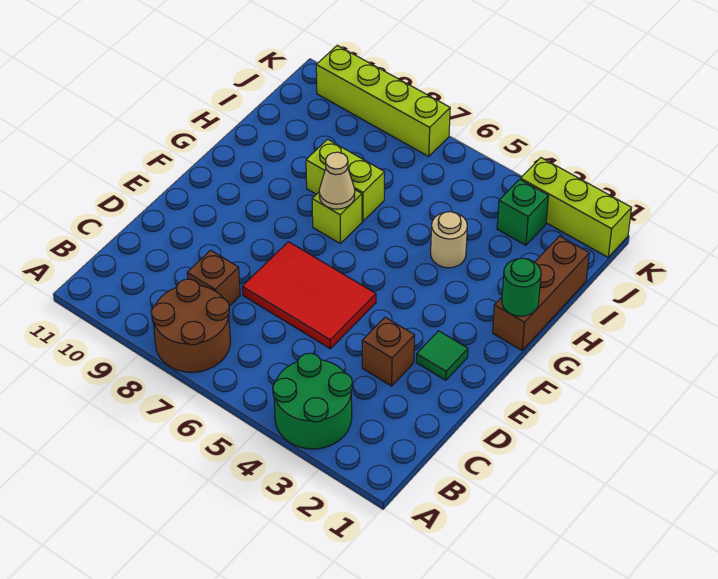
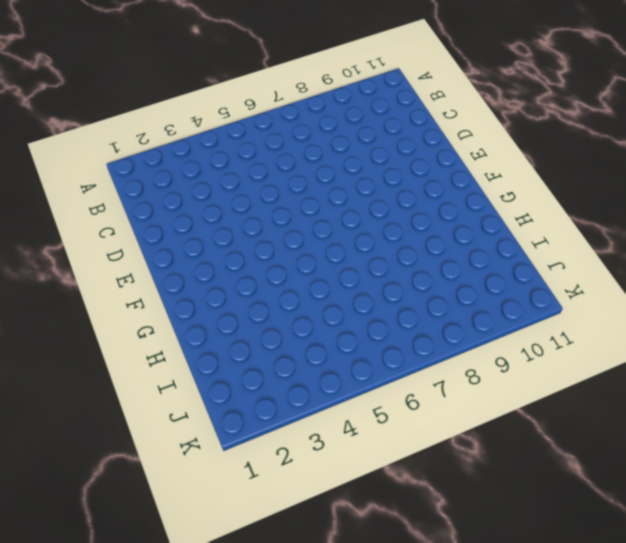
none -> green 2x2 round brick [273,353,352,449]
none -> brown 2x2 round brick [151,279,230,372]
none -> brown 1x1 brick [187,250,240,306]

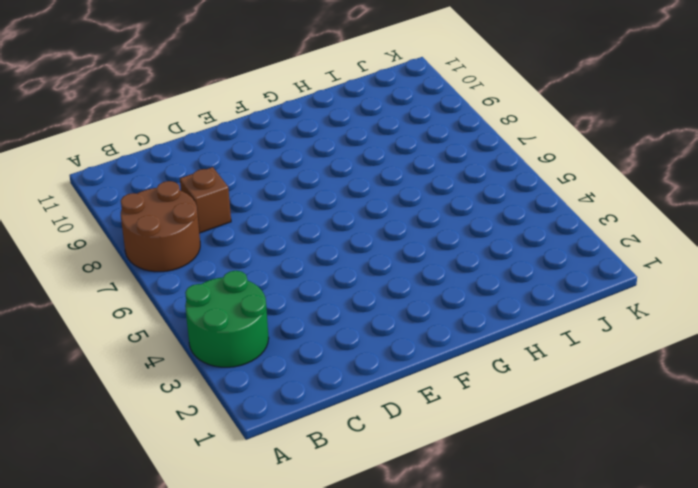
none -> brown 1x1 brick [362,317,415,386]
none -> red 2x3 tile [242,242,376,349]
none -> green 1x1 tile [416,331,468,380]

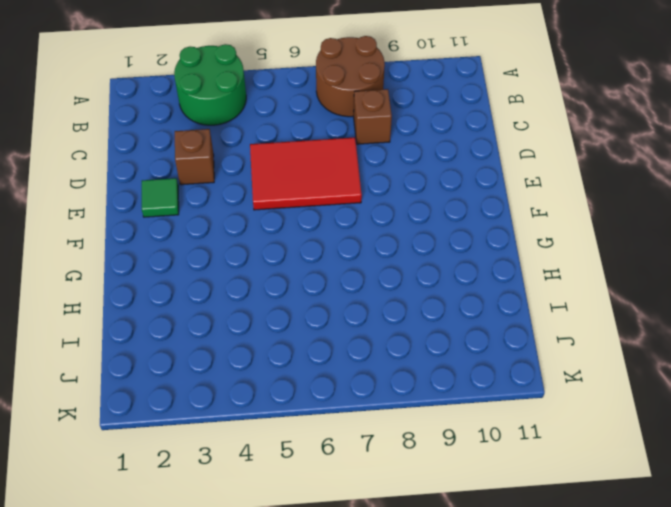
none -> brown 1x3 brick [493,236,589,350]
none -> lime 1x1 brick [312,190,362,243]
none -> tan 1x1 round brick [431,212,467,268]

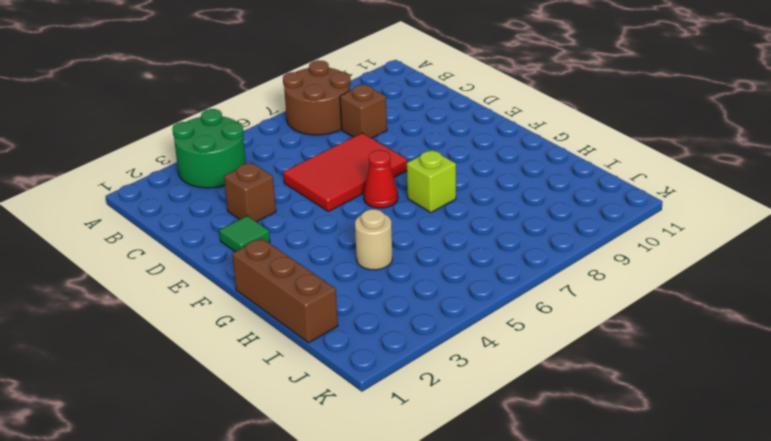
red 1x1 cone [364,150,398,208] -> none
none -> lime 1x2 brick [306,139,385,221]
none -> green 1x1 brick [497,179,548,245]
none -> lime 1x3 brick [520,158,631,257]

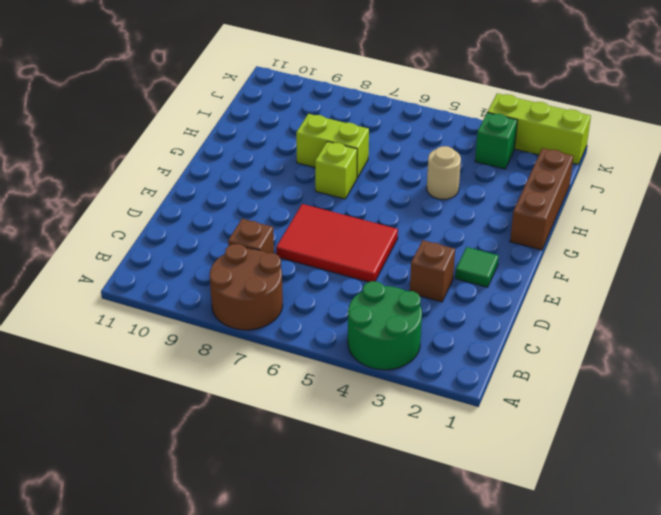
none -> lime 1x4 brick [316,45,450,156]
none -> green 1x1 round brick [502,258,541,316]
none -> tan 1x1 cone [319,152,355,209]

